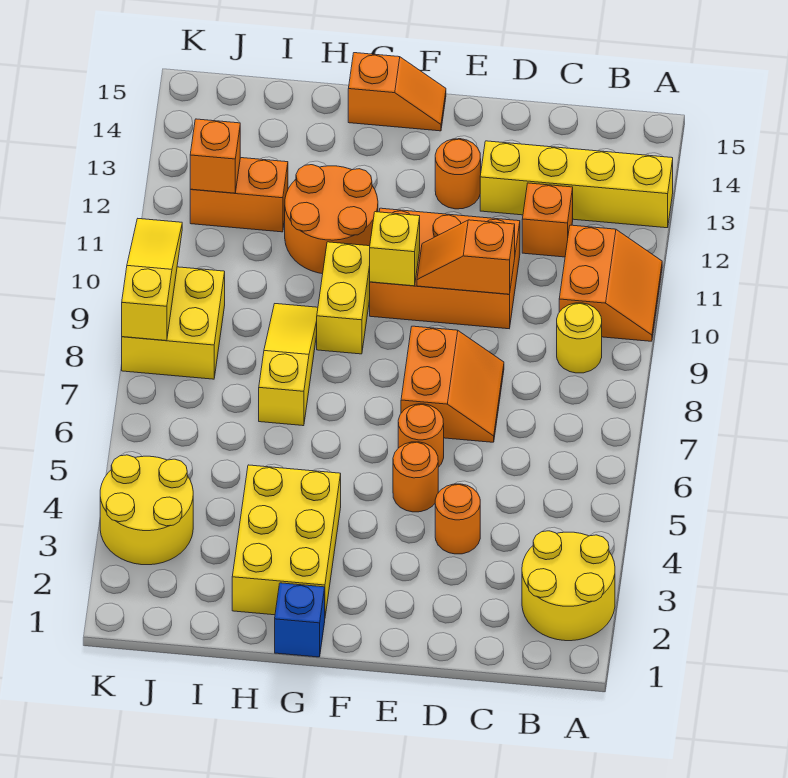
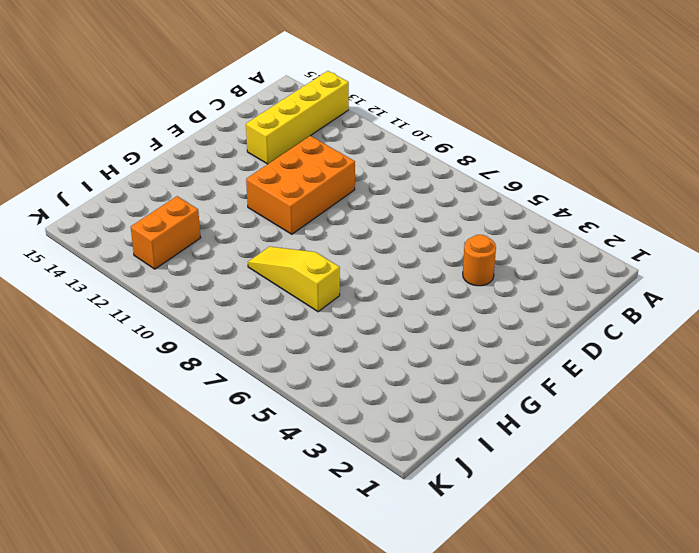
none -> yellow 2x2 round brick [522,531,615,641]
none -> orange 2x2 slope [559,225,662,341]
none -> yellow 1x1 round brick [557,303,602,373]

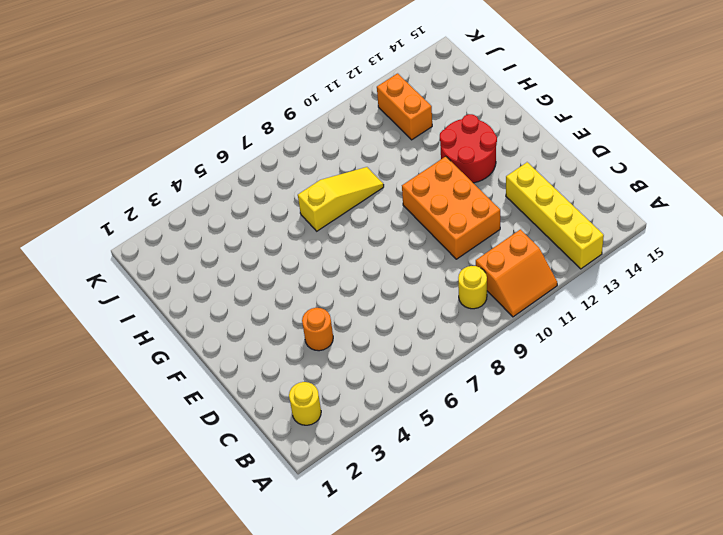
yellow 1x1 round brick [289,382,321,425] -> yellow 2x2 round brick [522,531,615,641]
red 2x2 round brick [440,114,497,183] -> orange 2x2 round brick [285,165,378,274]
none -> orange 1x1 brick [522,183,573,257]
none -> orange 2x2 slope [401,326,504,442]
none -> orange 1x1 round brick [393,442,438,512]

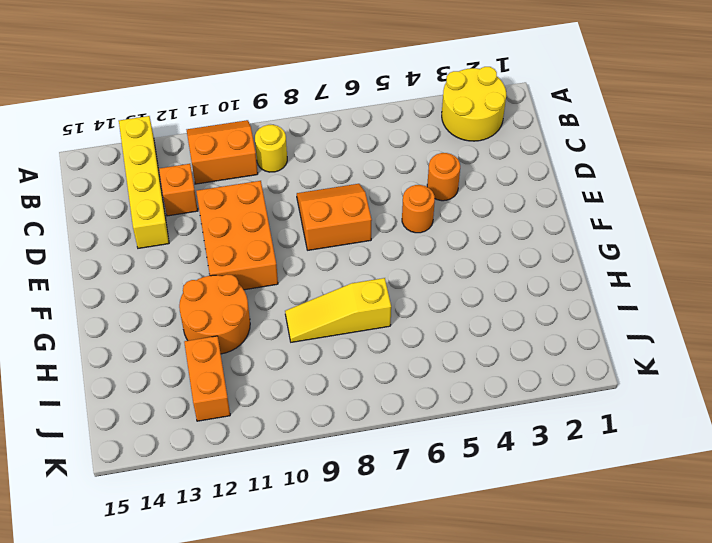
none -> orange 1x1 round brick [398,404,444,467]
none -> orange 1x1 round brick [435,139,481,209]
none -> orange 1x2 slope [348,53,446,131]

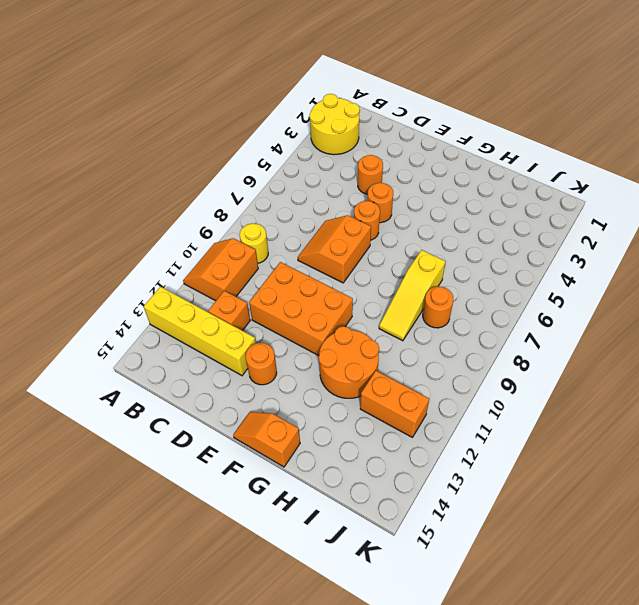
orange 1x1 round brick [423,286,453,328] -> none
none -> blue 1x1 brick [275,583,325,657]
none -> yellow 2x3 brick [232,465,341,616]
none -> yellow 1x2 brick [317,242,370,354]

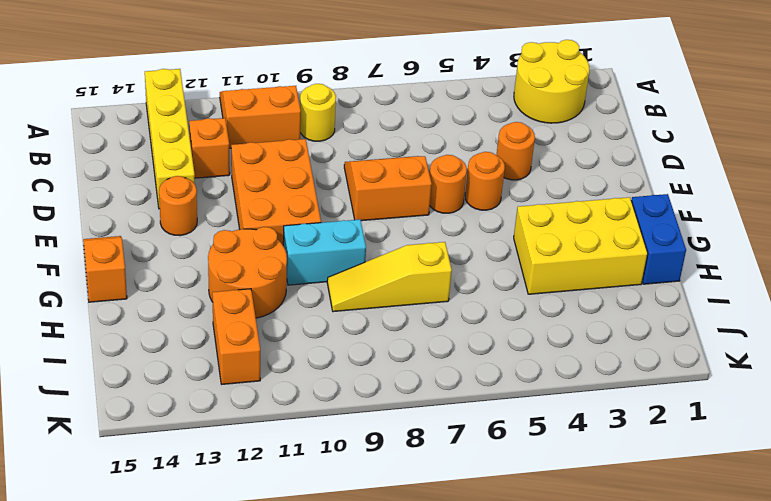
blue 1x2 brick [631,194,686,284] -> blue 1x1 brick [275,583,325,657]
cyan 1x2 brick [283,219,366,285] -> yellow 1x2 brick [317,242,370,354]
none -> yellow 2x2 round brick [100,455,193,565]
none -> yellow 2x2 brick [122,267,225,379]
none -> orange 1x2 slope [417,220,515,294]

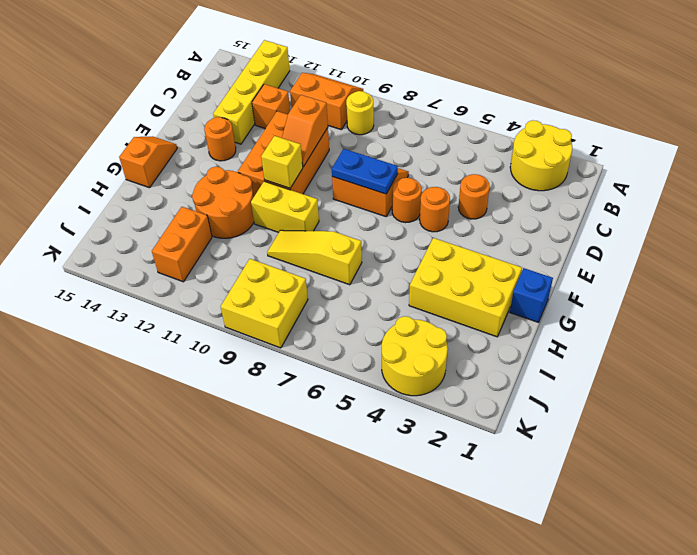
blue 1x2 plate [332,149,398,194] -> none
none -> orange 1x1 brick [190,119,240,193]
none -> yellow 1x3 slope [122,219,182,341]

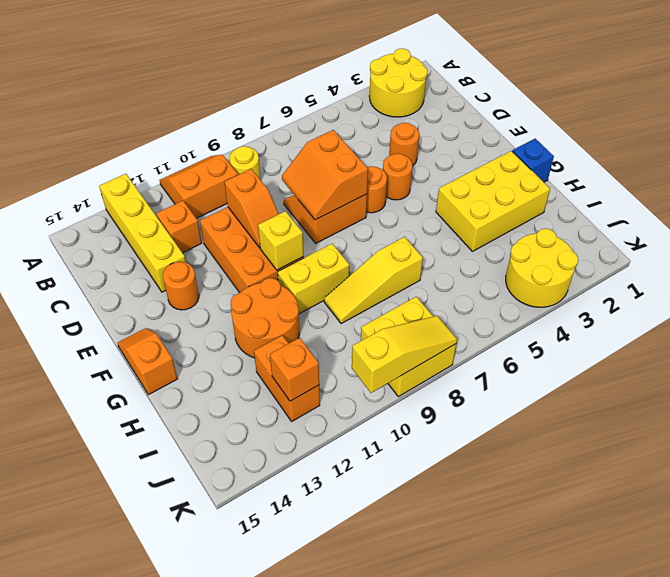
orange 2x2 slope [282,130,368,220] -> none
yellow 1x3 slope [352,316,457,393] -> yellow 1x3 slope turned to [122,219,182,341]

